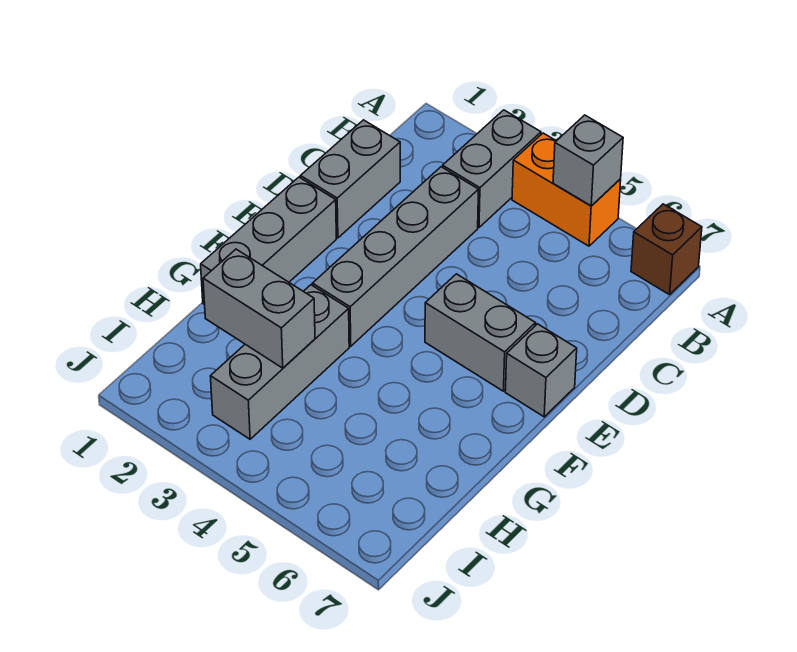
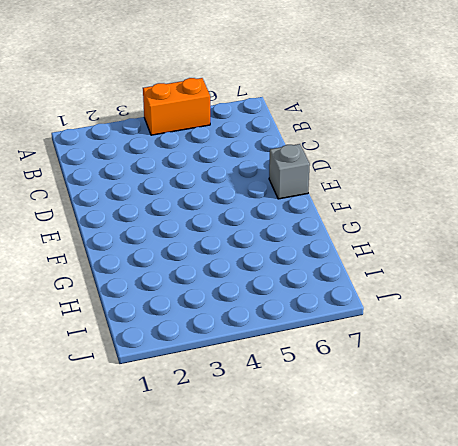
none -> grey 1x2 brick [443,110,541,227]
none -> brown 1x1 brick [631,204,702,295]

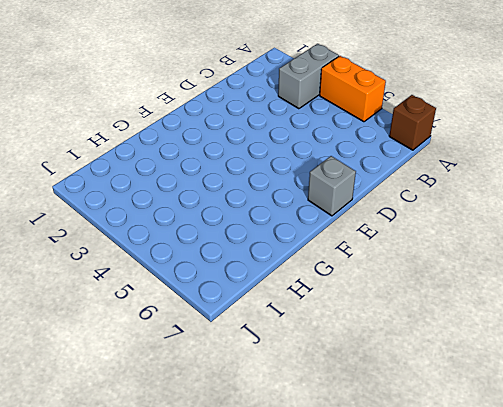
none -> grey 1x2 brick [300,120,400,238]
none -> grey 1x4 brick [312,167,479,346]

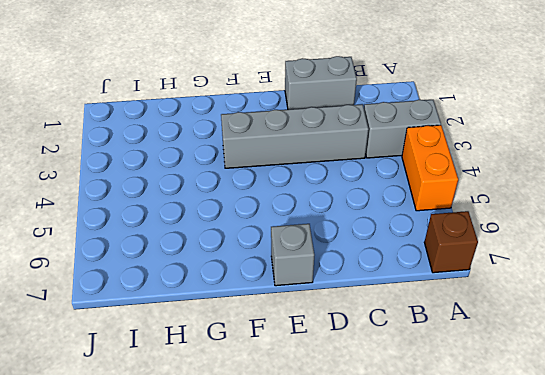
none -> grey 1x3 brick [201,177,336,305]
none -> grey 1x2 brick [425,274,536,391]

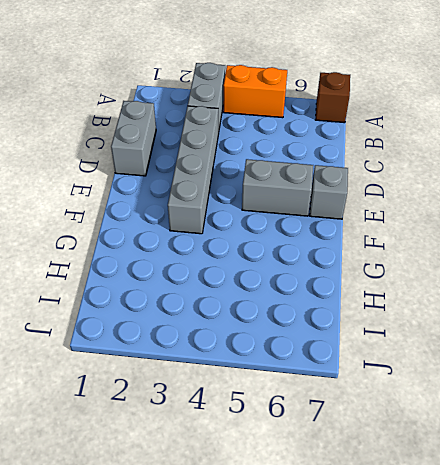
none -> grey 1x3 brick [201,177,336,305]
none -> grey 1x3 brick [210,285,349,439]

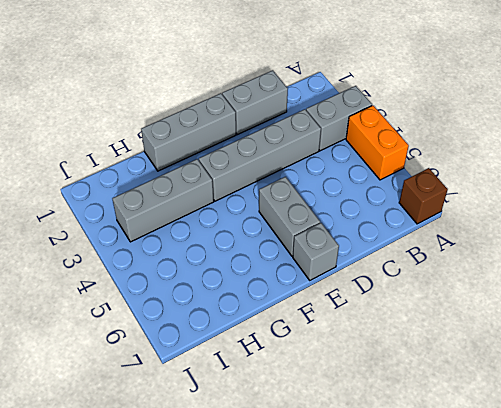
none -> grey 1x1 brick [553,115,623,206]
none -> grey 1x2 brick [203,249,315,368]

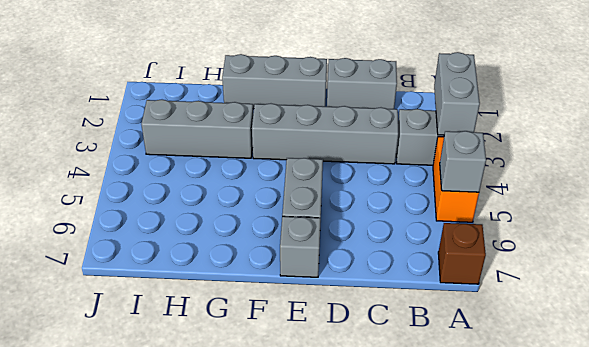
grey 1x2 brick [434,52,480,135] -> grey 1x2 brick moved to [203,249,315,368]

